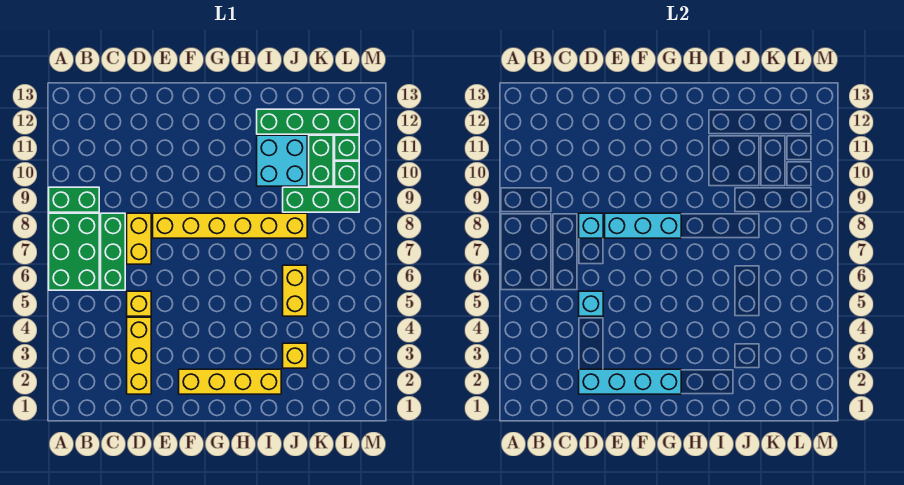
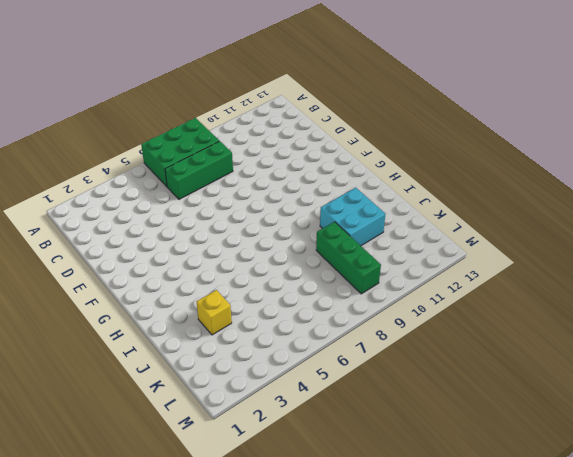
none -> green 1x2 brick [49,187,99,212]
none -> yellow 1x3 brick [127,317,151,394]
none -> yellow 1x1 brick [127,291,151,316]

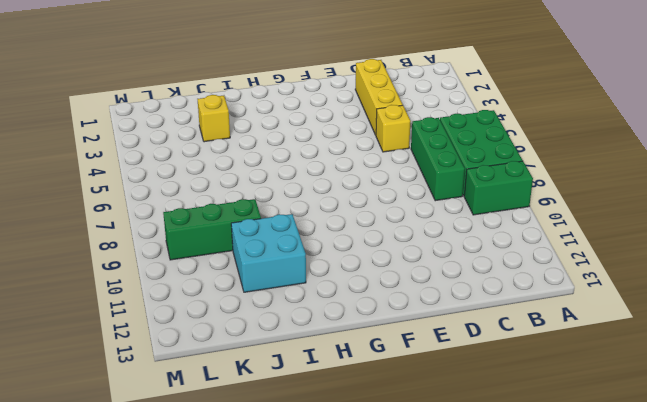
none -> yellow 1x2 brick [127,213,151,264]
none -> yellow 1x6 brick [153,213,307,238]
none -> yellow 1x4 brick [179,369,281,394]

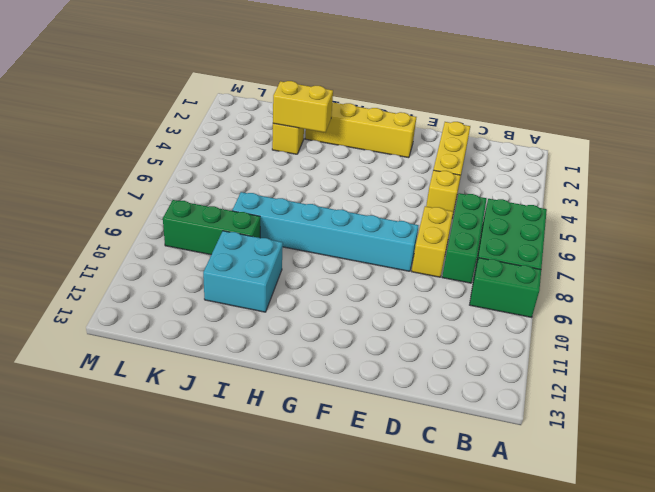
cyan 1x6 brick [232,192,419,271] -> yellow 1x6 brick [153,213,307,238]
yellow 1x2 brick [273,81,333,132] -> yellow 1x2 brick turned to [283,265,307,316]
none -> green 1x4 brick [257,109,359,134]
none -> green 1x2 brick [309,135,333,186]
none -> green 1x1 brick [335,161,359,186]

